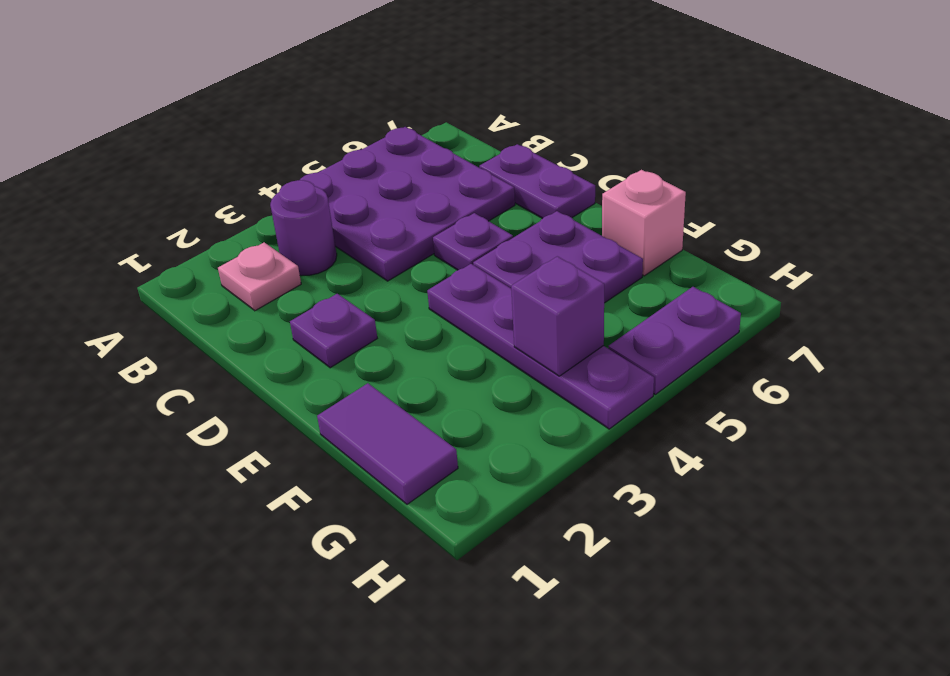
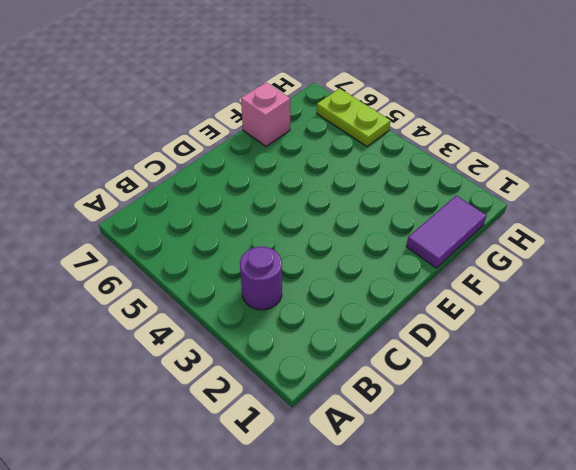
lime 1x2 plate [317,88,390,147] -> purple 1x2 plate [608,287,741,394]
none -> purple 3x3 plate [300,127,515,281]
none -> pink 1x1 plate [218,242,301,311]
none -> purple 1x2 plate [479,144,595,219]

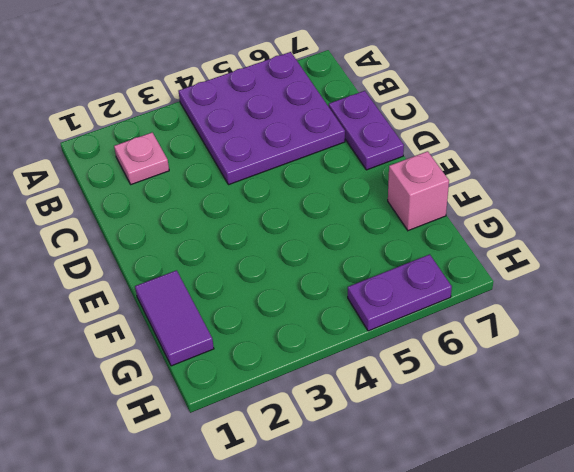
none -> purple 1x1 round brick [270,180,337,276]
none -> purple 1x1 plate [290,294,377,368]
none -> purple 1x1 plate [433,213,513,270]

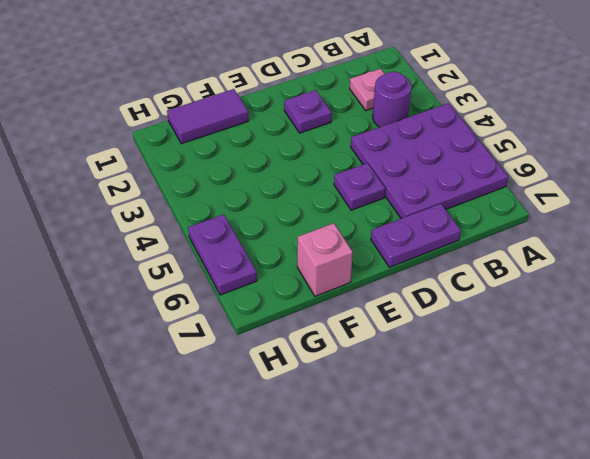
none -> purple 1x4 plate [427,264,654,429]
none -> purple 2x2 plate [473,211,643,303]
none -> purple 1x1 brick [511,256,604,376]

